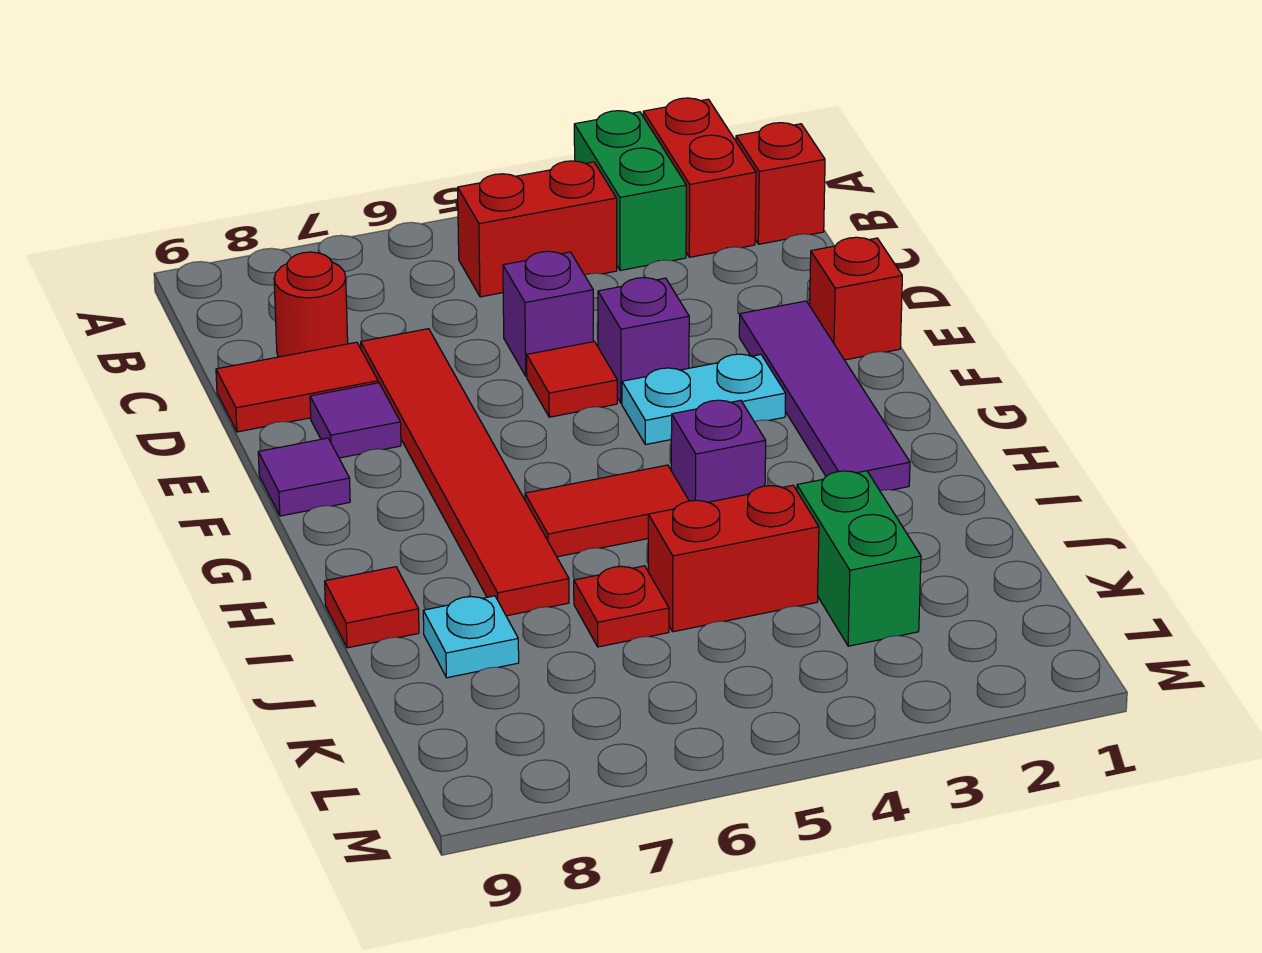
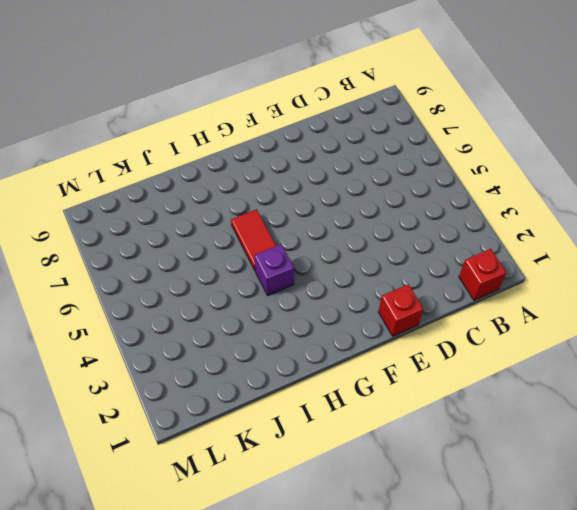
none -> red 1x2 brick [643,98,756,257]
none -> green 1x2 brick [574,111,686,270]
none -> red 1x2 brick [458,161,617,297]

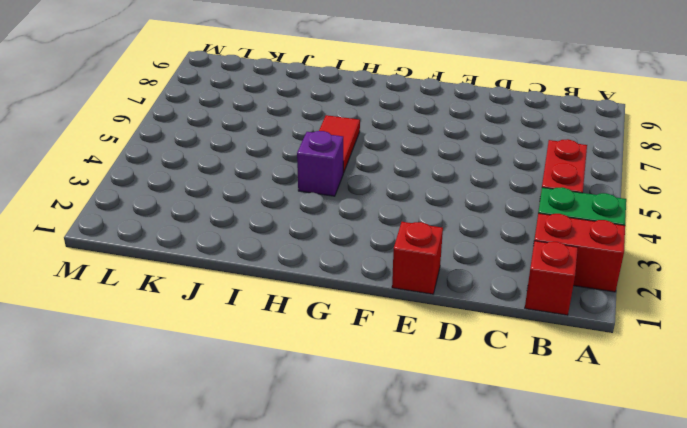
none -> red 1x1 round brick [274,252,348,357]
none -> purple 1x1 brick [503,251,593,376]
none -> red 1x6 tile [361,329,569,616]

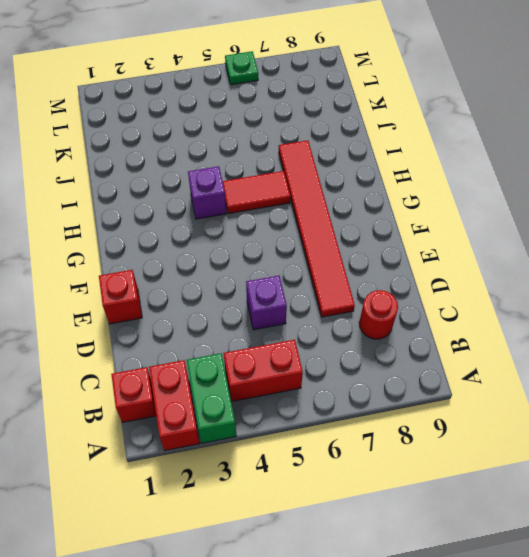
green 1x1 plate [225,51,258,85] -> none
none -> red 1x2 tile [216,342,378,432]
none -> purple 1x4 tile [739,301,910,491]
none -> purple 1x1 brick [598,278,689,403]

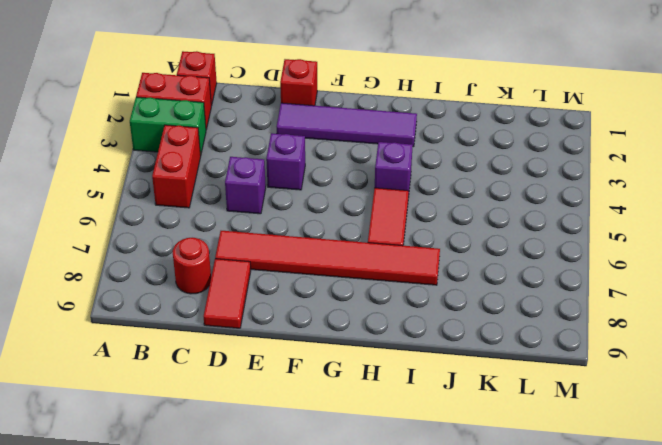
none -> red 1x1 tile [527,342,617,417]
none -> purple 1x1 tile [310,383,401,458]
none -> cyan 1x2 plate [622,354,786,445]

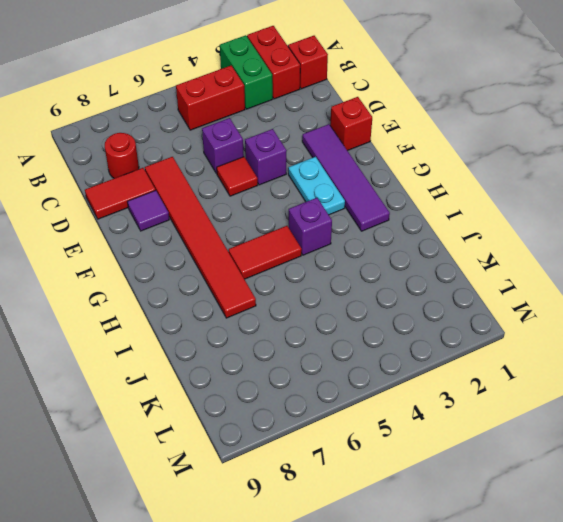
cyan 1x2 plate [288,157,345,215] -> cyan 1x2 plate turned to [622,354,786,445]
none -> purple 1x1 tile [258,438,350,516]
none -> red 1x1 tile [325,567,419,648]
none -> green 1x2 brick [797,471,921,646]

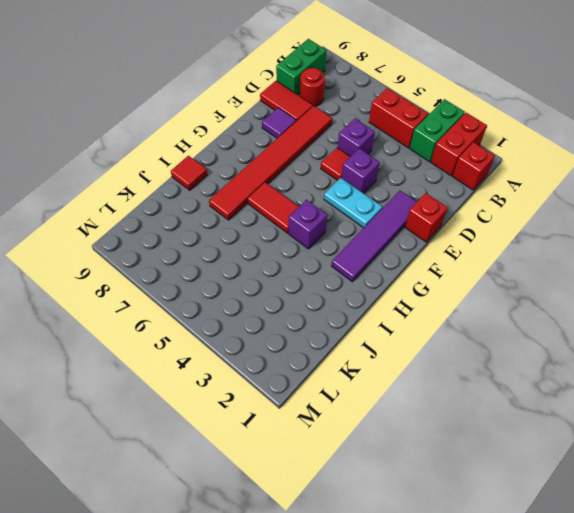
green 1x2 brick [276,39,326,95] -> green 1x2 brick moved to [797,471,921,646]
none -> purple 1x1 tile [258,438,350,516]
none -> red 1x2 brick [648,485,819,632]
none -> red 1x1 plate [574,566,669,647]

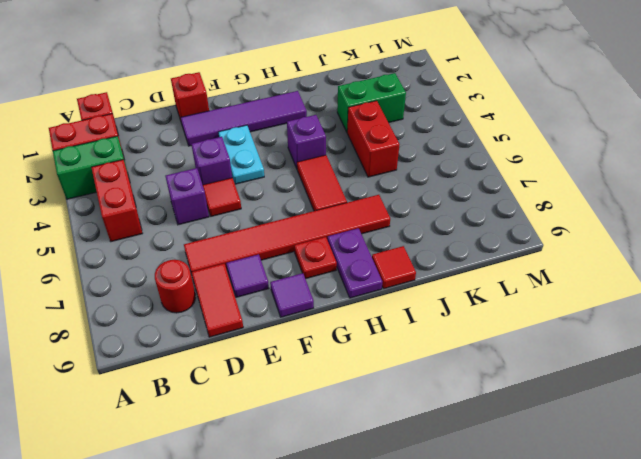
red 1x1 plate [294,237,337,279] -> red 1x1 plate moved to [574,566,669,647]
purple 1x2 plate [328,228,382,298] -> none
none -> cyan 1x1 plate [423,596,519,678]

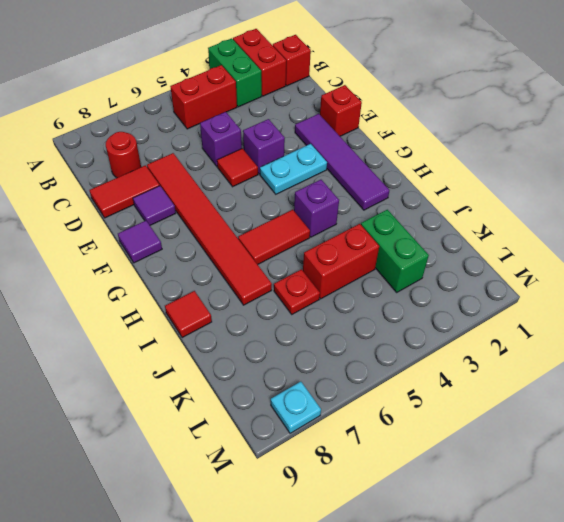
cyan 1x1 plate [271,382,321,433] -> cyan 1x1 plate moved to [423,596,519,678]

